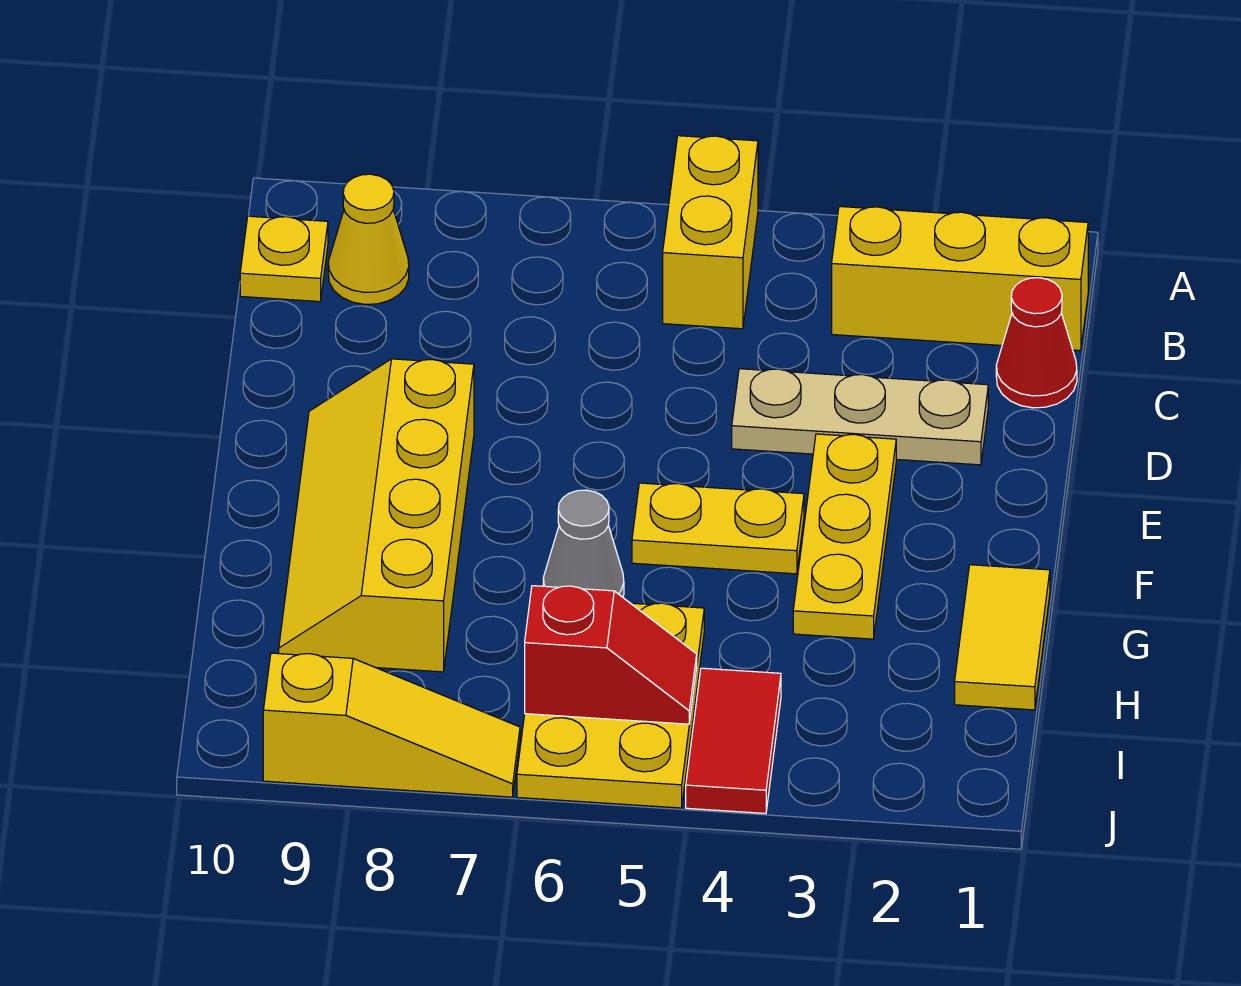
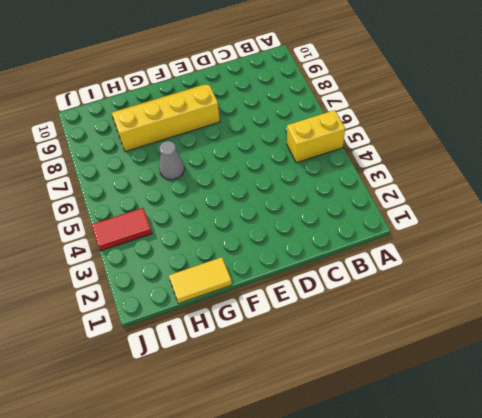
none -> yellow 1x3 brick [832,206,1088,351]
none -> yellow 1x1 cone [328,174,409,304]
none -> yellow 1x1 plate [240,216,328,302]

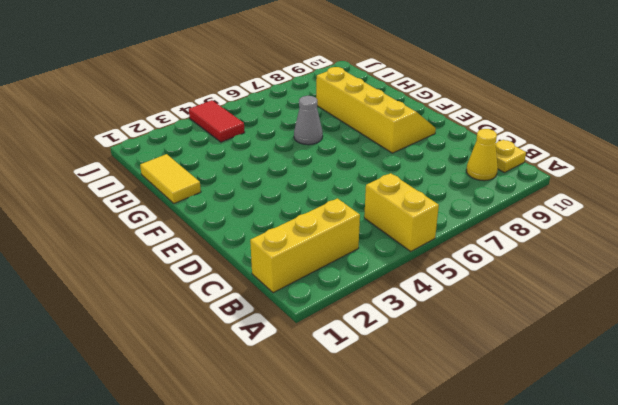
none -> red 1x1 cone [996,278,1077,408]
none -> tan 1x3 plate [732,369,988,465]
none -> yellow 1x3 plate [793,434,896,639]

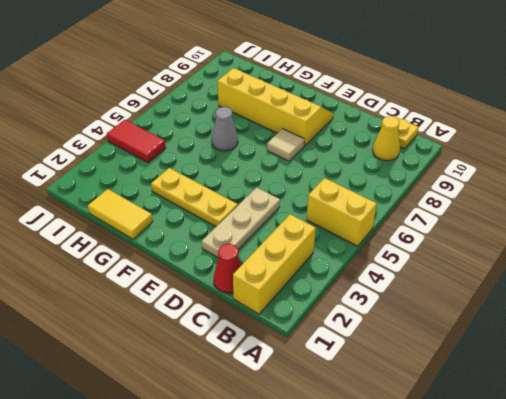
tan 1x1 tile [267,129,304,161] -> none
none -> yellow 1x2 plate [632,483,804,574]
none -> yellow 2x3 plate [517,603,704,808]
none -> yellow 1x3 slope [263,653,520,797]

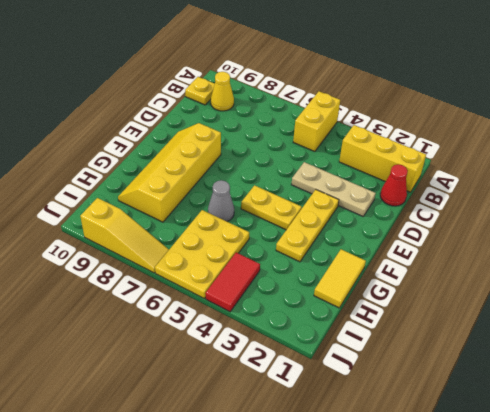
none -> red 1x2 slope [525,586,697,724]

